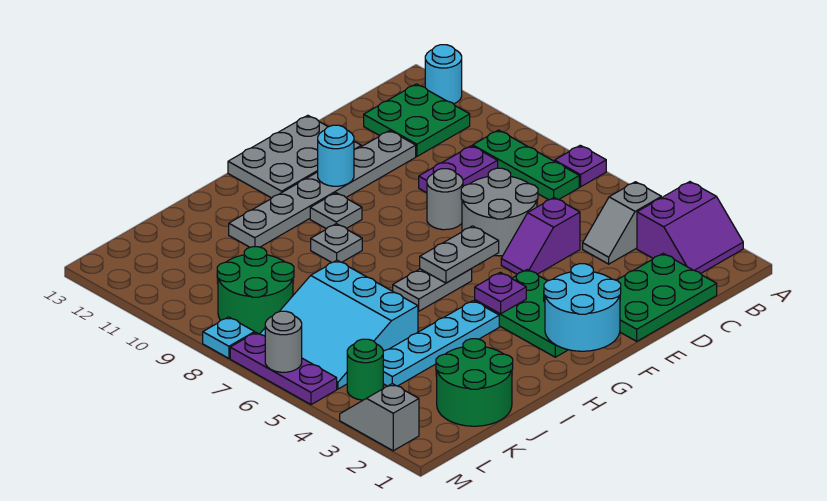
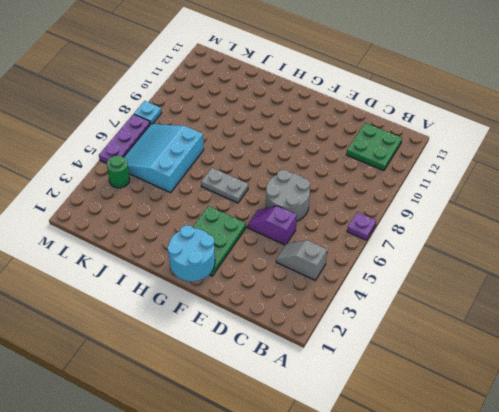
none -> purple 2x2 slope [637,182,743,274]
none -> cyan 1x1 round brick [425,45,462,104]
none -> green 1x3 plate [473,130,579,200]
none -> green 2x3 plate [617,254,717,341]

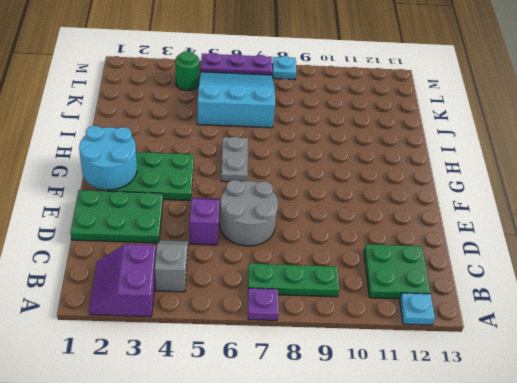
cyan 1x1 plate [400,293,435,325] -> cyan 1x1 round brick [425,45,462,104]
green 2x3 plate [70,190,163,243] -> green 2x3 plate turned to [617,254,717,341]
none -> purple 1x2 plate [419,146,498,193]
none -> grey 1x6 plate [229,131,416,247]
none -> grey 1x1 round brick [427,169,463,230]
none -> grey 2x3 plate [228,115,361,198]

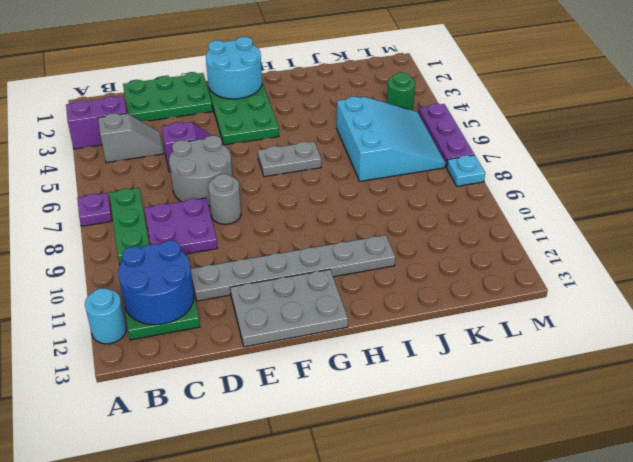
blue 2x2 round brick [118,241,194,325] -> none
purple 2x2 plate [144,198,217,254] -> purple 1x2 plate [419,146,498,193]
none -> grey 1x1 plate [310,193,362,229]
none -> cyan 1x4 plate [383,301,499,386]
none -> grey 1x1 plate [311,224,362,263]
none -> green 2x2 round brick [436,339,513,426]

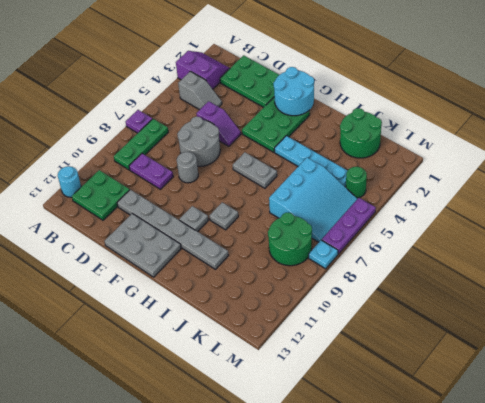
none -> grey 1x2 slope [340,384,419,451]
none -> grey 1x2 plate [420,226,499,283]
none -> cyan 1x1 round brick [318,125,354,186]
none -> purple 1x1 plate [475,272,526,314]

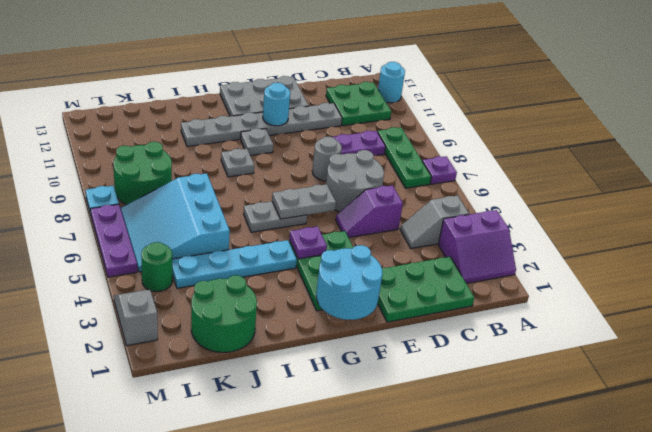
none -> grey 1x1 round brick [265,311,302,372]

